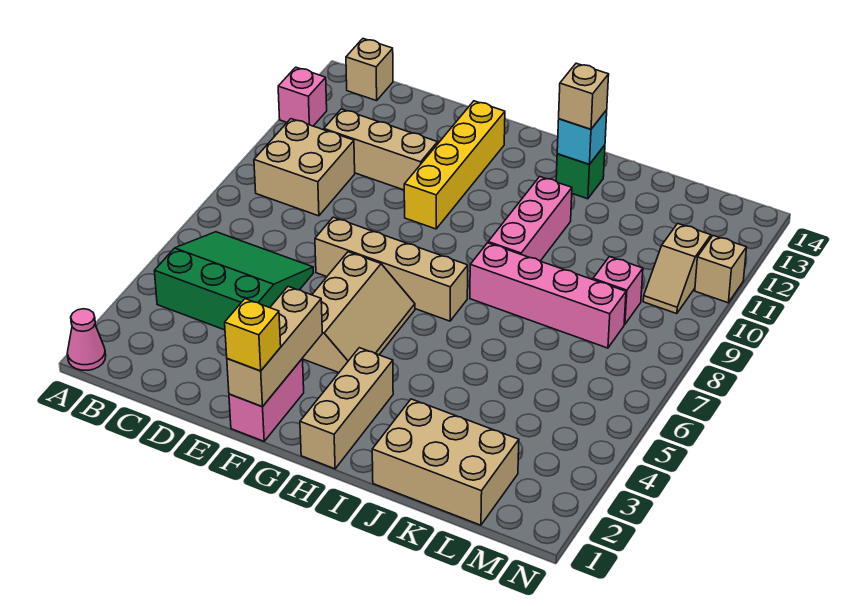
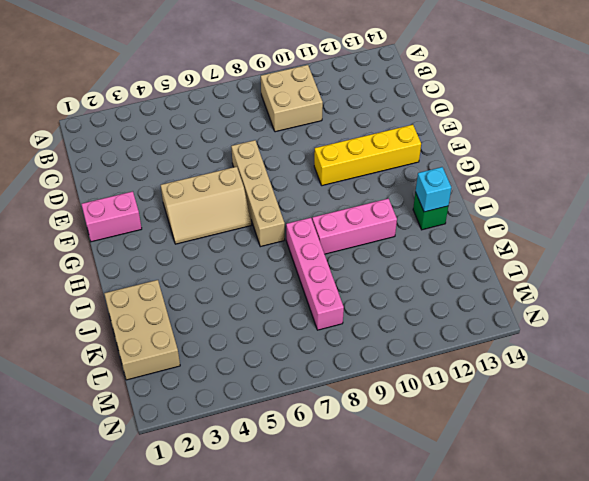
none -> pink 1x1 cone [67,309,106,370]
none -> pink 1x1 brick [278,67,327,126]
none -> green 3x3 slope [154,232,313,330]

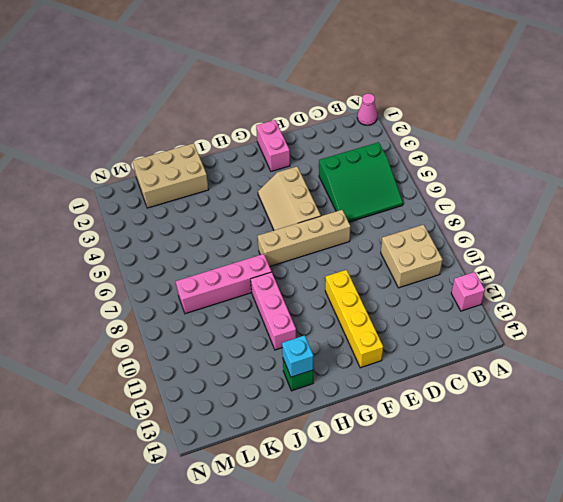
none -> tan 1x1 brick [346,39,393,101]
none -> tan 1x3 brick [324,109,438,190]
none -> tan 1x3 brick [300,348,393,469]

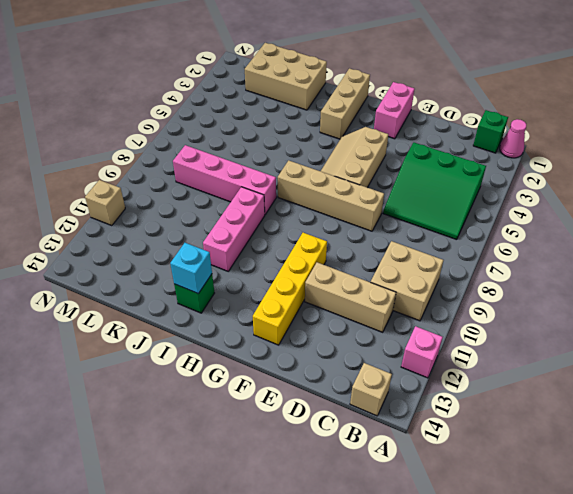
green 1x1 brick [473,110,508,153] -> none
none -> pink 1x1 brick [593,257,643,324]
none -> tan 1x2 slope [643,224,711,314]
none -> tan 1x3 brick [227,286,322,407]

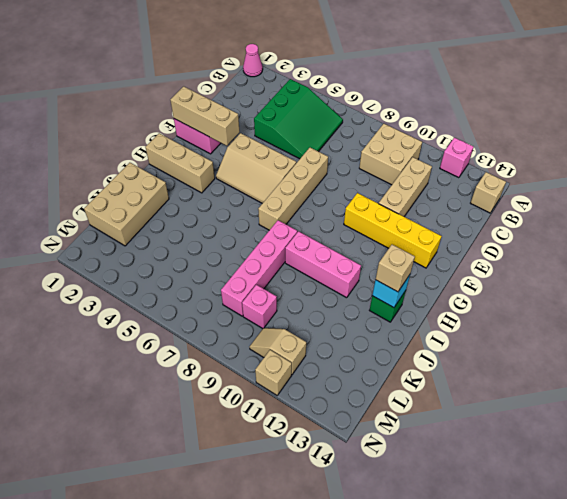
none -> yellow 1x1 brick [225,299,281,371]

